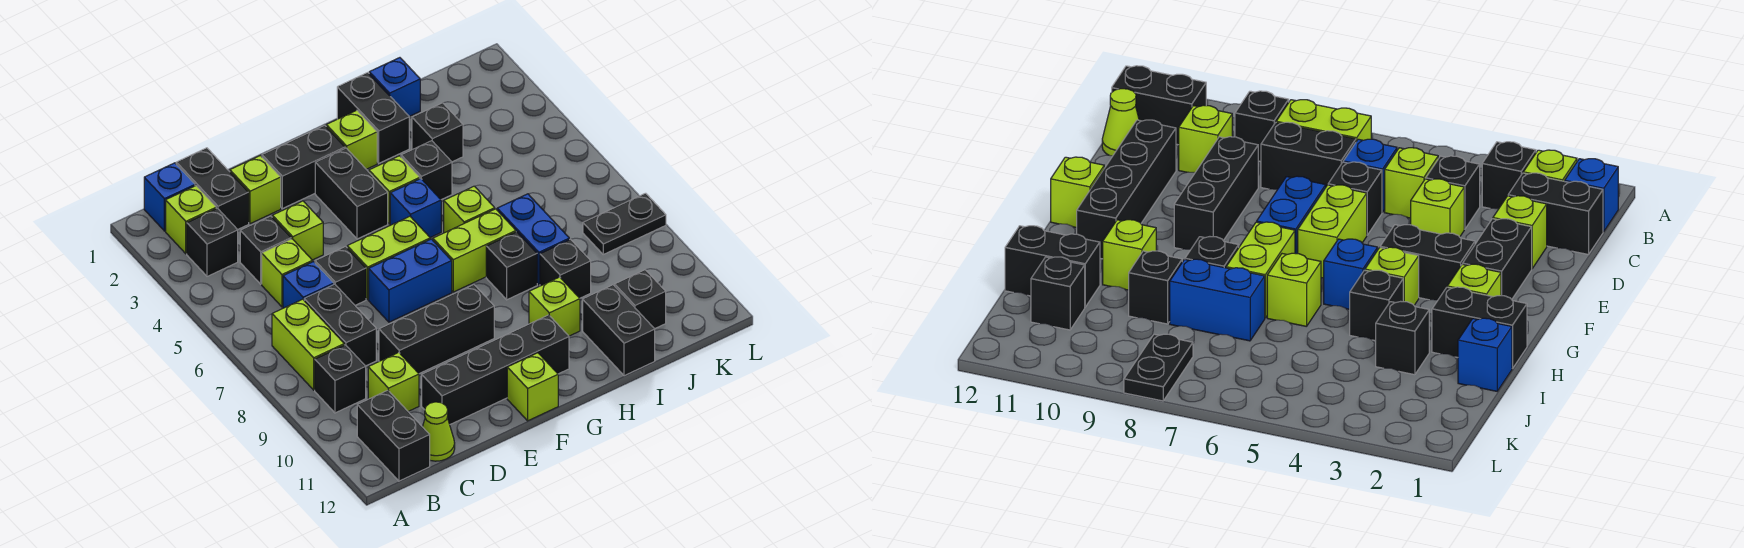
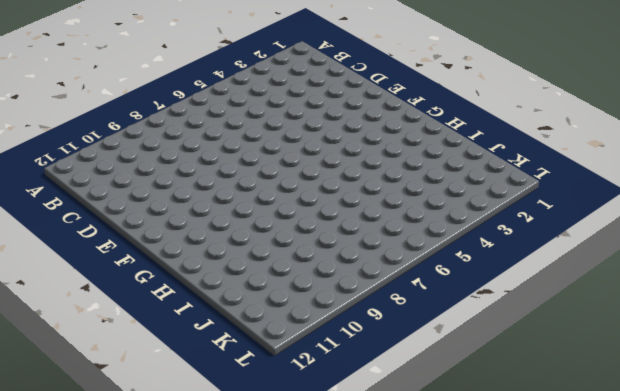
none -> blue 1x1 brick [144,163,195,231]
none -> lime 1x1 brick [166,186,216,254]
none -> black 1x1 brick [187,208,238,276]
none -> lime 1x2 brick [272,299,344,390]

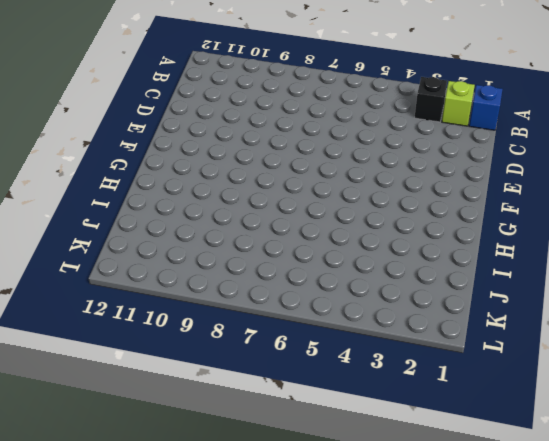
none -> lime 1x2 brick [272,299,344,390]
none -> black 1x1 brick [315,345,366,413]
none -> black 1x2 brick [357,390,430,481]
none -> black 1x2 brick [176,148,249,230]

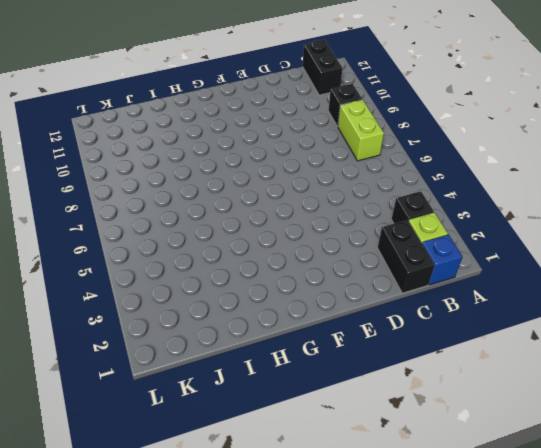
none -> black 1x1 brick [240,216,291,284]
none -> lime 1x1 brick [262,239,313,307]
none -> blue 1x1 brick [283,262,334,308]
none -> black 1x2 brick [304,284,376,366]

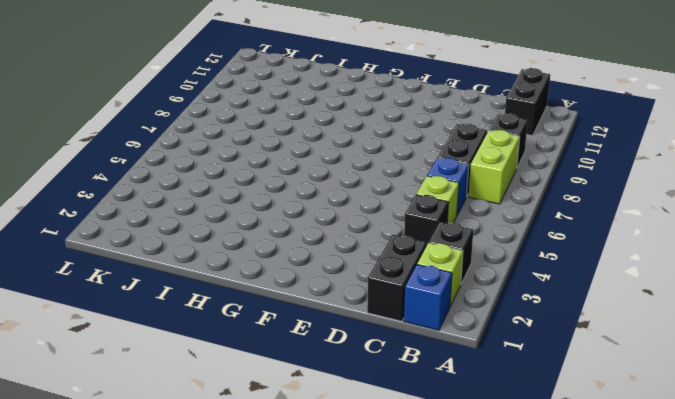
none -> lime 1x1 brick [368,353,419,411]
none -> lime 1x1 cone [422,402,455,461]
none -> lime 1x1 brick [230,155,281,224]
none -> lime 1x1 brick [272,201,323,260]

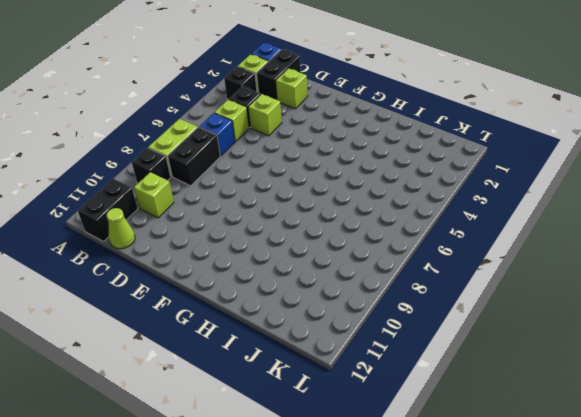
none -> black 1x1 brick [315,246,366,305]
none -> black 1x3 brick [379,285,494,374]
none -> black 1x4 brick [422,315,569,424]
none -> black 1x2 brick [262,125,345,208]

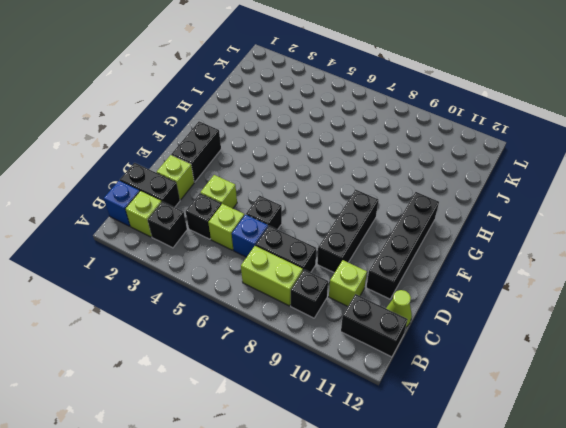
none -> lime 1x2 brick [347,216,430,299]
none -> blue 1x2 brick [369,239,452,322]
none -> black 1x2 brick [315,148,388,239]
none -> lime 1x1 brick [507,353,558,421]

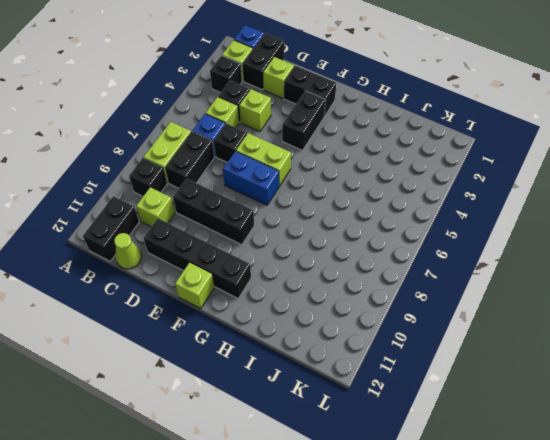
none -> lime 1x1 brick [326,110,377,169]
none -> lime 1x1 brick [369,156,420,224]
none -> blue 1x1 brick [390,179,441,237]
none -> lime 1x2 brick [433,209,516,292]

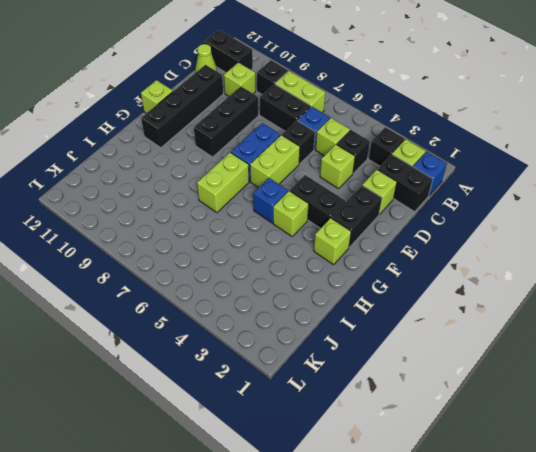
none -> black 1x2 brick [337,73,409,163]
none -> black 1x1 brick [401,141,452,200]
none -> lime 1x1 brick [444,186,495,233]
none -> black 1x1 brick [486,232,537,300]

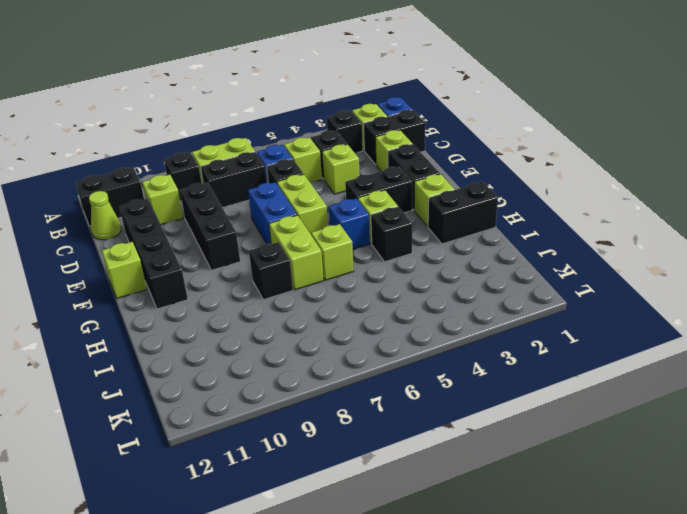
none -> lime 1x1 brick [529,277,580,336]
none -> blue 1x1 brick [369,58,420,116]
none -> black 1x1 brick [412,103,463,162]
none -> blue 1x2 brick [497,194,569,285]

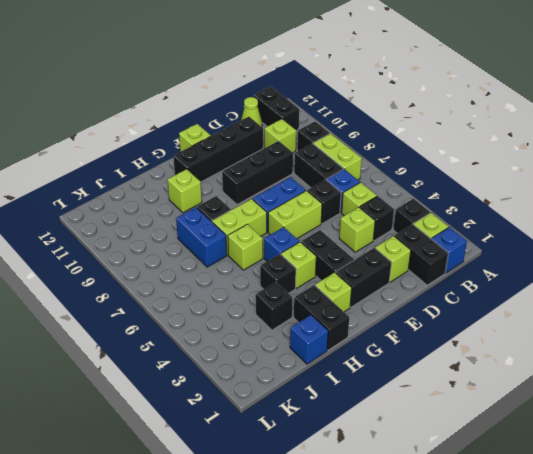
none -> black 1x1 brick [540,239,591,298]
none -> black 1x2 brick [583,285,655,376]
none -> black 1x1 brick [615,270,666,329]
none -> black 1x2 plate [583,193,666,254]

